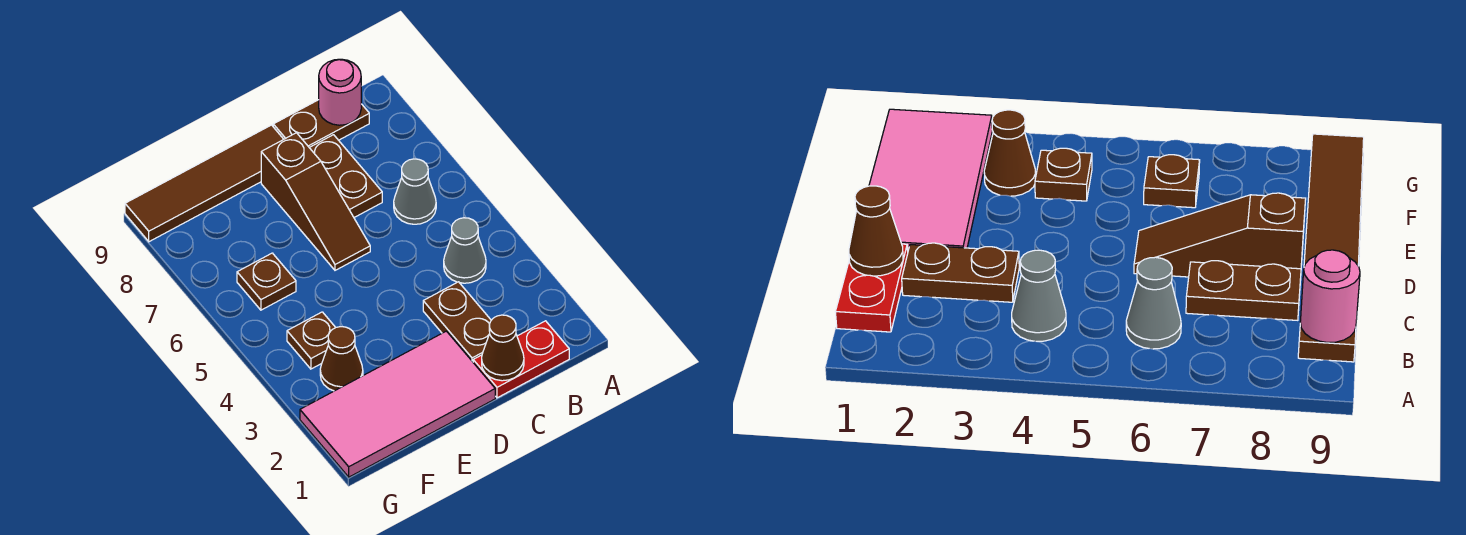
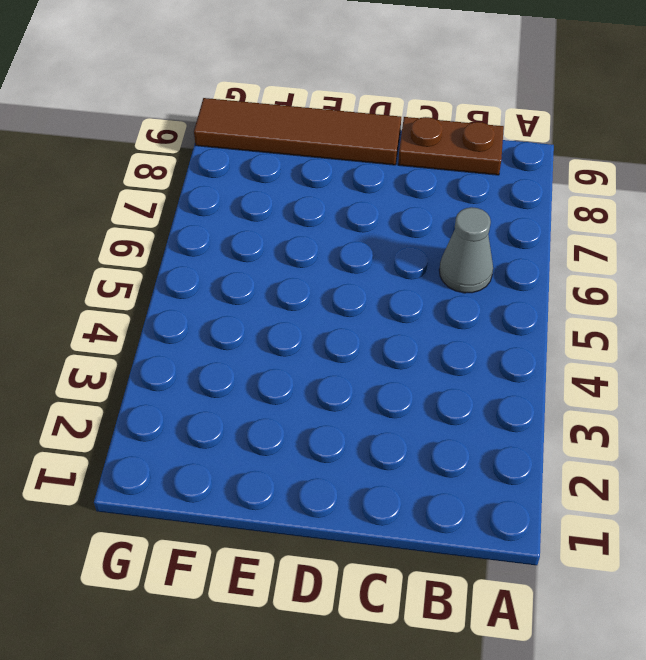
none -> red 1x2 plate [473,321,569,398]
none -> grey 1x1 cone [444,218,486,283]
none -> brown 1x2 plate [423,282,491,362]

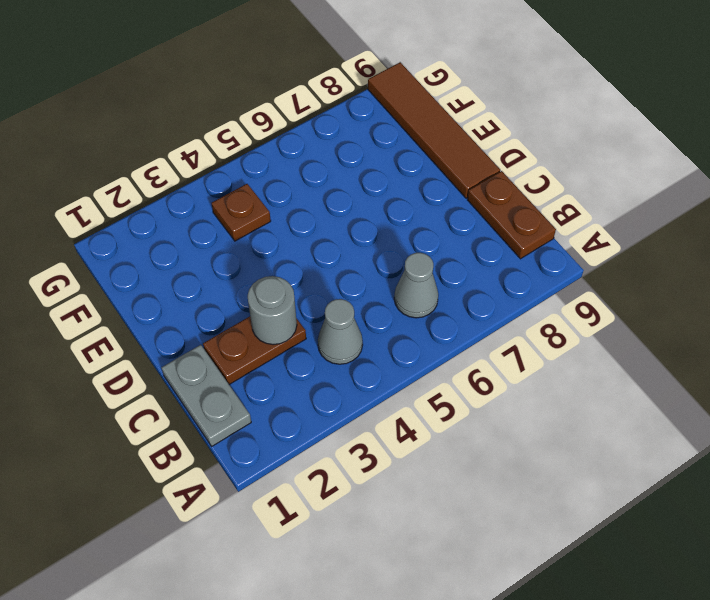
grey 1x2 plate [161,345,251,446] -> red 1x2 plate [473,321,569,398]
grey 1x1 round brick [248,276,297,345] -> none
none -> brown 1x2 plate [309,135,382,217]
none -> pink 2x4 tile [300,331,495,477]
none -> brown 1x3 slope [261,133,370,270]

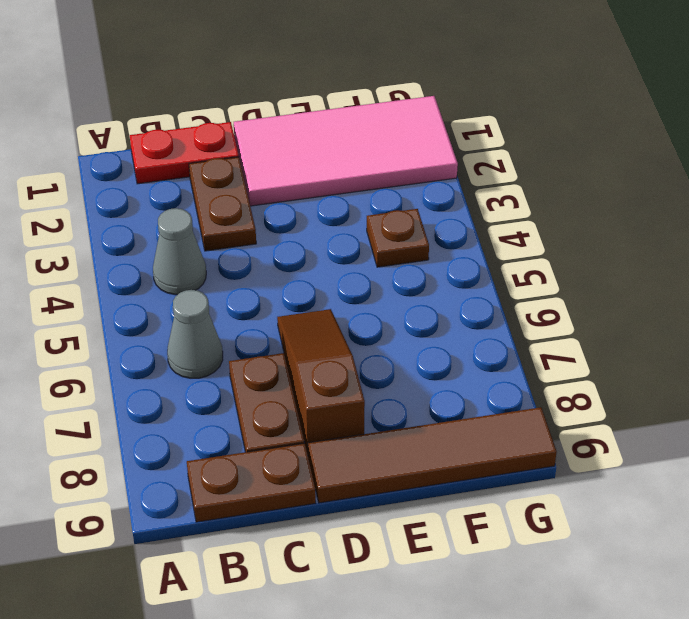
none -> brown 1x1 cone [320,327,363,391]
none -> brown 1x1 plate [237,253,296,310]
none -> pink 1x1 round brick [319,59,361,125]

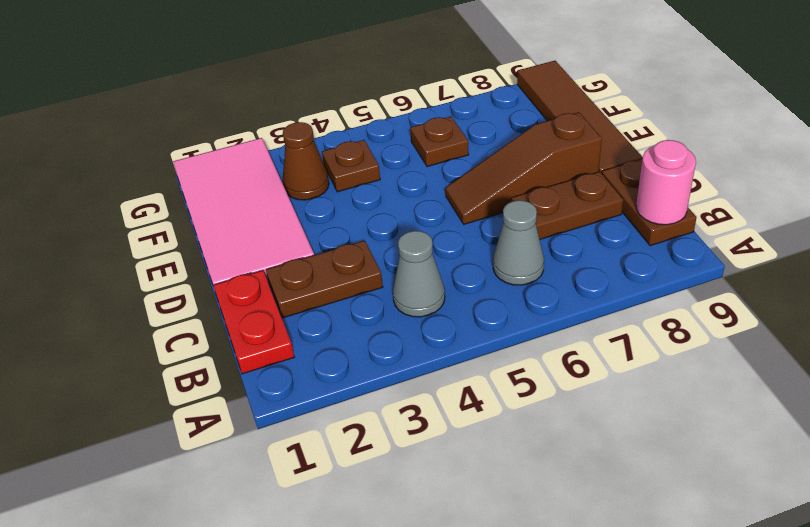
none -> brown 1x1 cone [482,315,524,381]

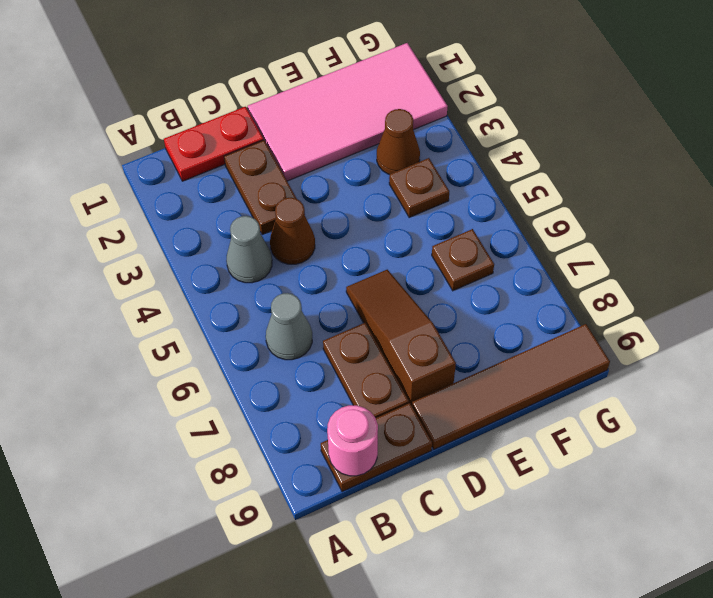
brown 1x1 cone [270,198,315,264] -> brown 1x1 cone moved to [482,315,524,381]

